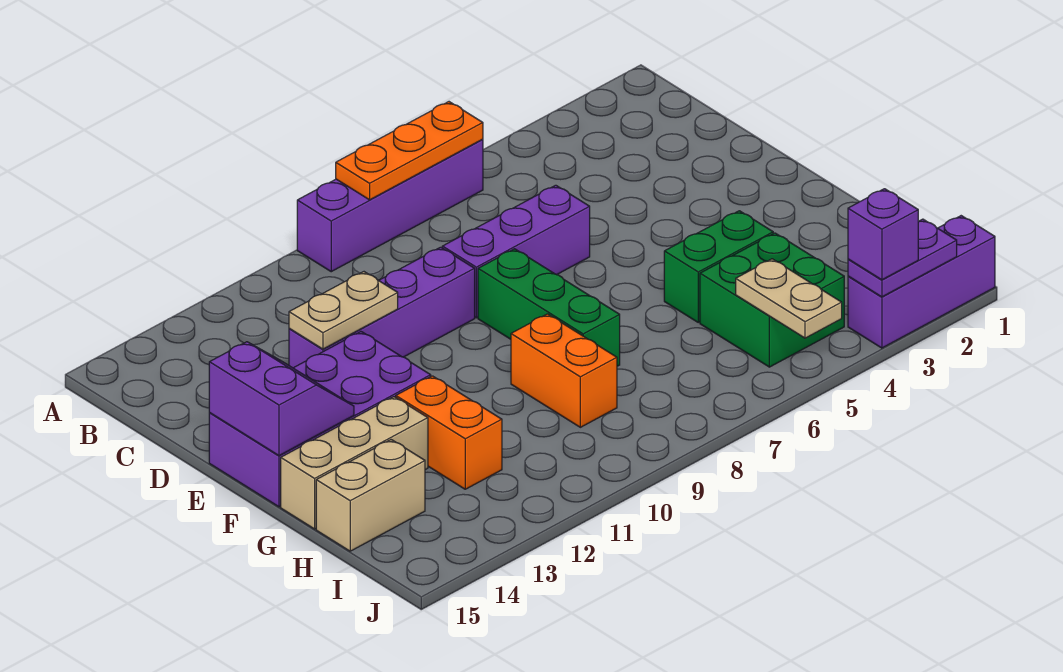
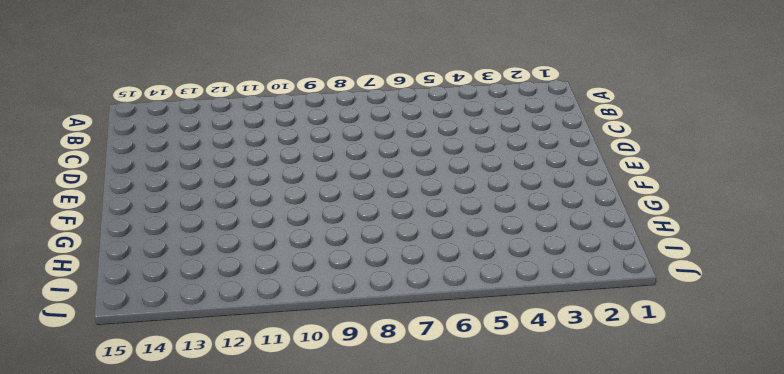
none -> purple 1x4 brick [297,139,483,272]
none -> purple 1x3 brick [442,185,590,318]
none -> purple 1x4 brick [289,247,475,368]

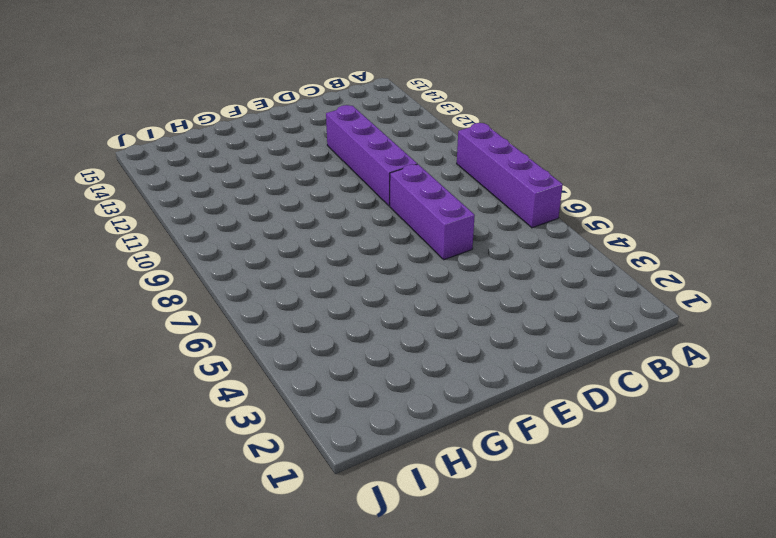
none -> green 1x3 brick [478,249,620,366]
none -> purple 2x4 brick [209,332,431,507]
none -> green 1x2 brick [664,211,773,322]

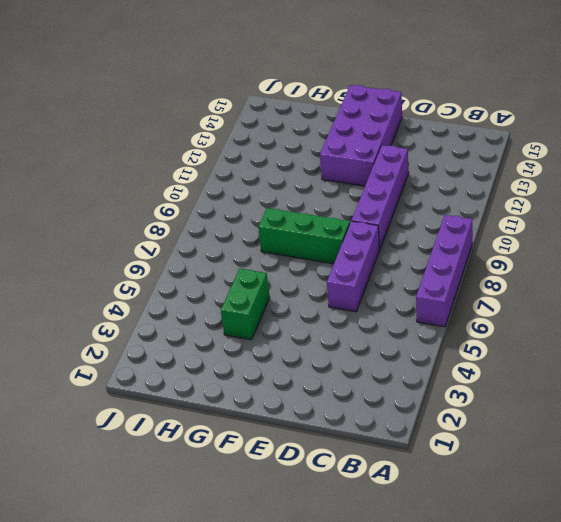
none -> orange 1x2 brick [511,314,617,427]
none -> orange 1x2 brick [396,376,502,489]
none -> tan 1x3 brick [281,397,428,529]

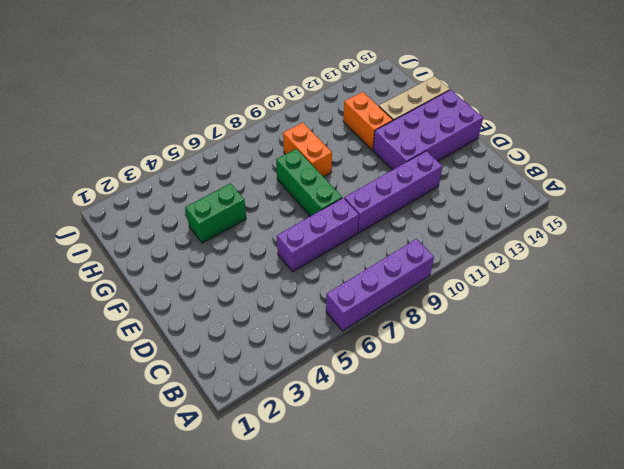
none -> green 2x2 brick [700,233,844,367]
none -> tan 1x2 brick [316,440,425,551]
none -> purple 1x3 brick [848,216,995,348]

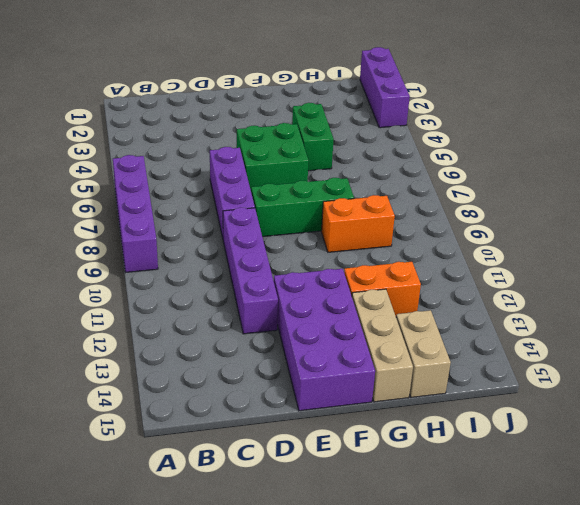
green 2x2 brick [237,123,309,190] -> green 2x2 brick moved to [700,233,844,367]
none -> orange 1x3 plate [336,102,483,200]
none -> tan 1x2 plate [289,272,398,349]
none -> purple 2x2 slope [209,342,354,456]

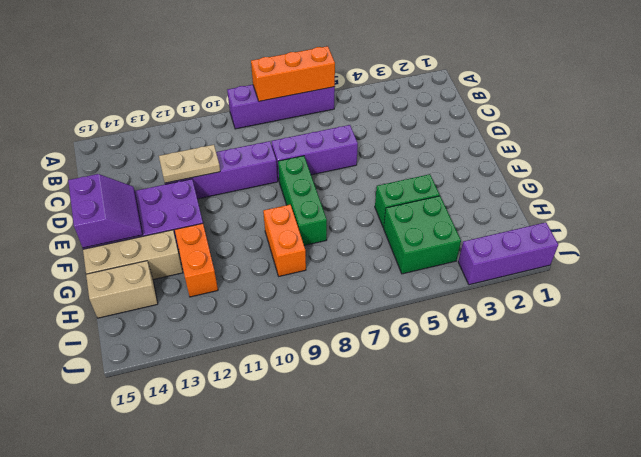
orange 1x3 brick [251,46,335,101] -> orange 1x3 plate [336,102,483,200]
none -> tan 1x2 plate [736,259,842,338]
none -> purple 1x2 plate [848,219,957,297]
none -> purple 1x1 brick [848,189,919,280]

